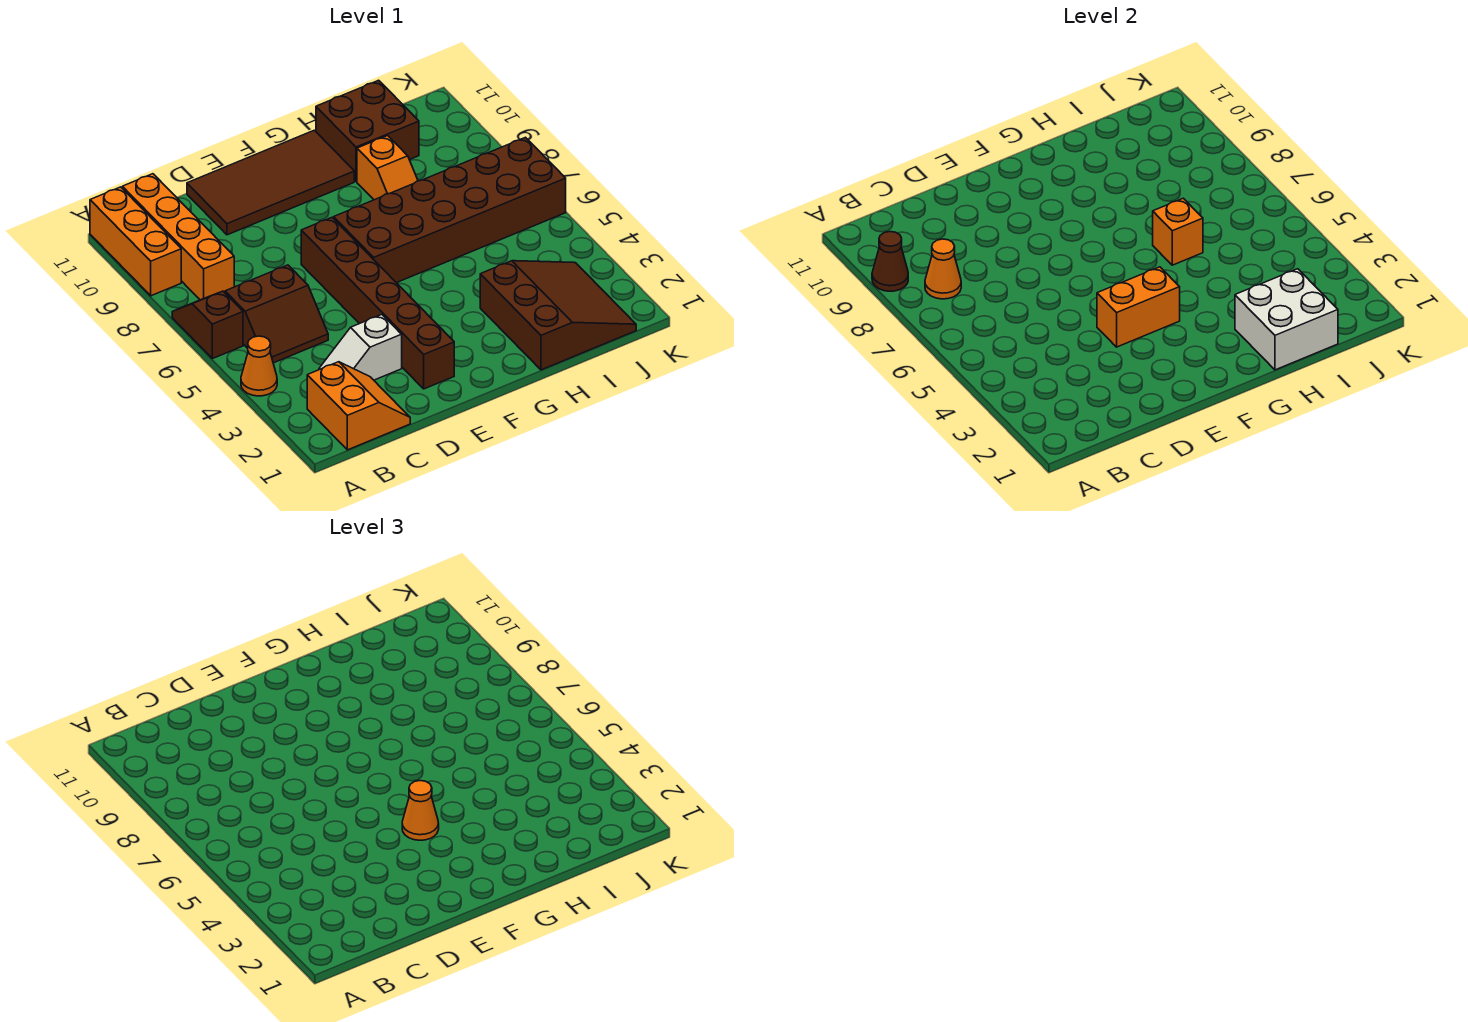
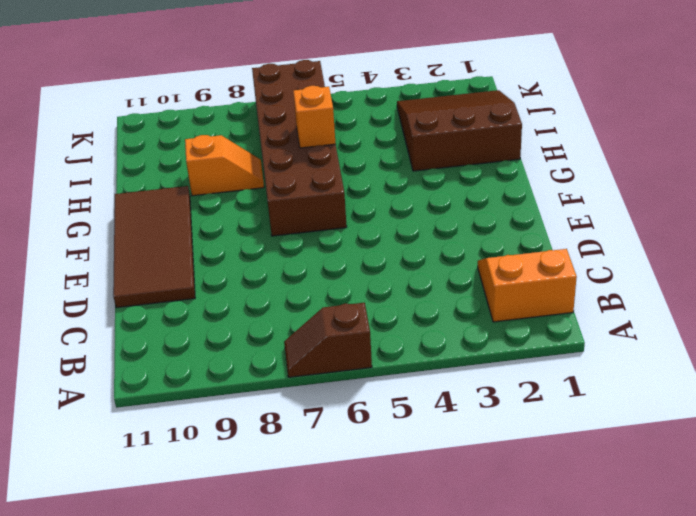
none -> orange 1x1 cone [241,336,277,396]
none -> orange 1x3 brick [90,187,181,296]
none -> brown 2x2 slope [225,265,328,363]

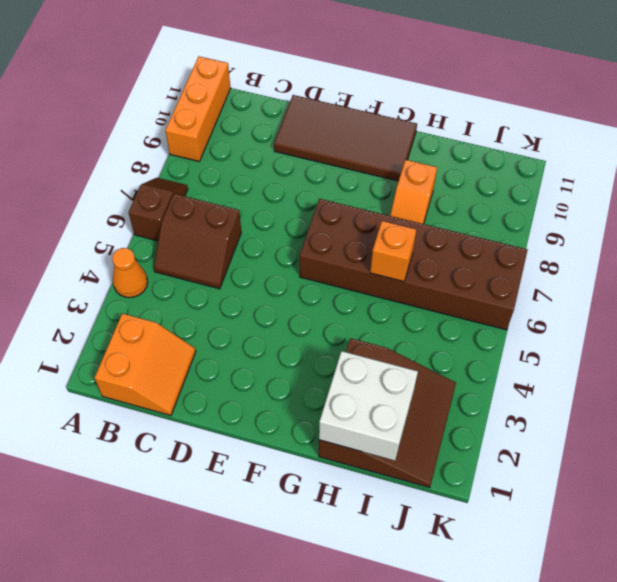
none -> orange 1x4 brick [122,174,234,300]
none -> white 1x2 slope [319,315,402,380]
none -> brown 1x6 brick [301,218,454,389]

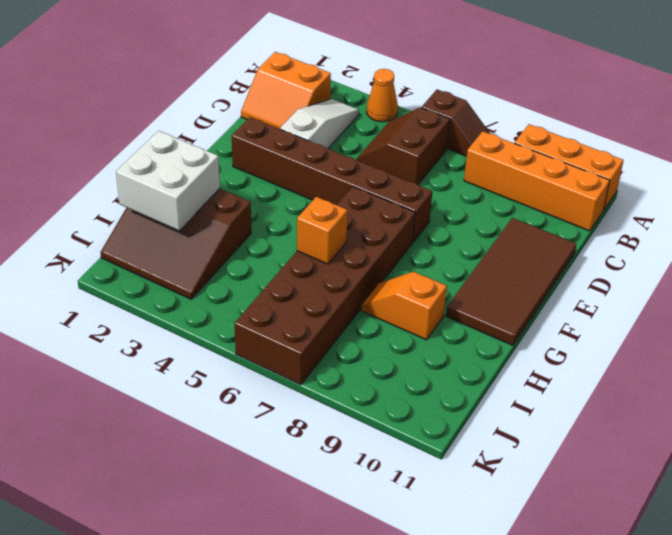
white 1x3 slope [280,99,359,148] -> white 1x2 slope [319,315,402,380]
none -> brown 2x2 brick [316,80,419,182]
none -> brown 1x1 cone [872,232,908,291]
none -> orange 1x1 cone [925,239,961,299]

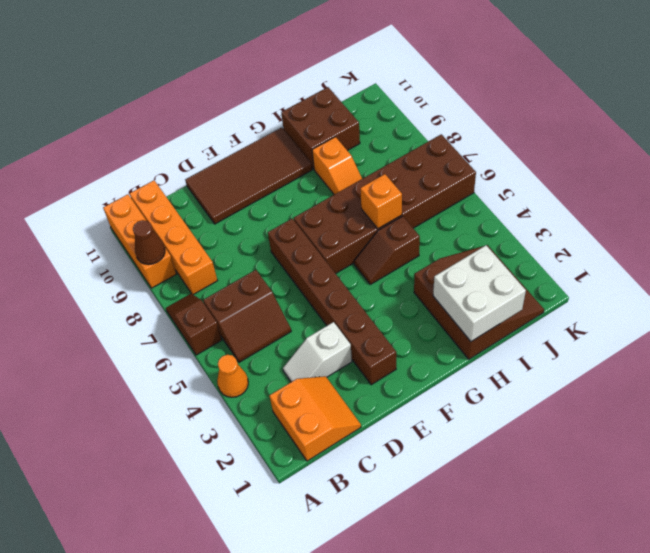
brown 1x2 slope [354,216,420,284] -> none
none -> orange 1x1 cone [925,239,961,299]
none -> orange 1x2 brick [1097,267,1180,347]
none -> orange 1x1 cone [402,781,439,840]

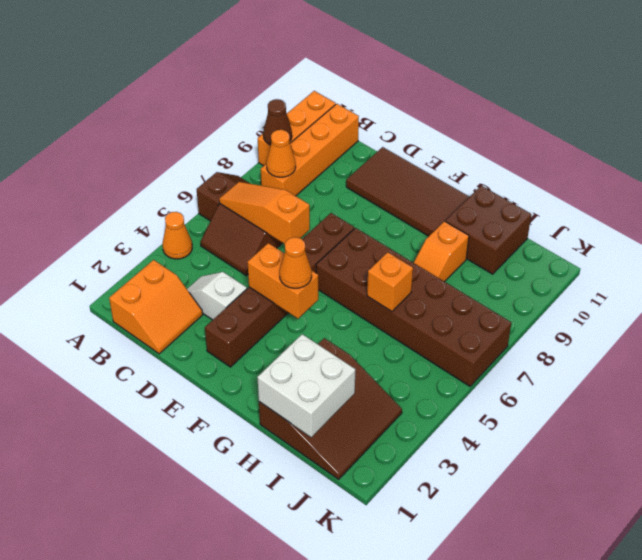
orange 1x3 slope [219,182,310,244] -> none

